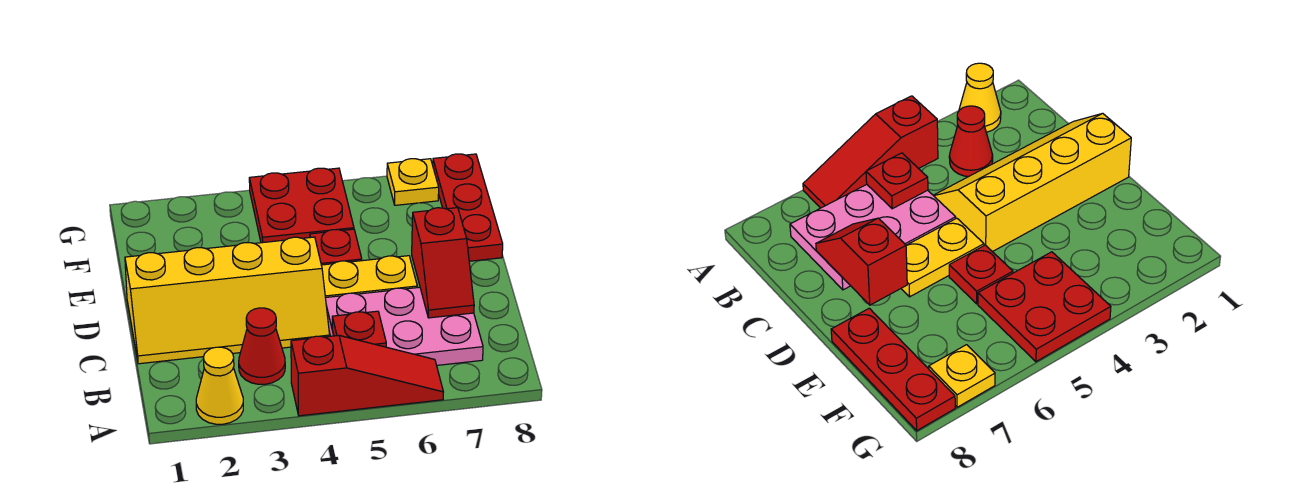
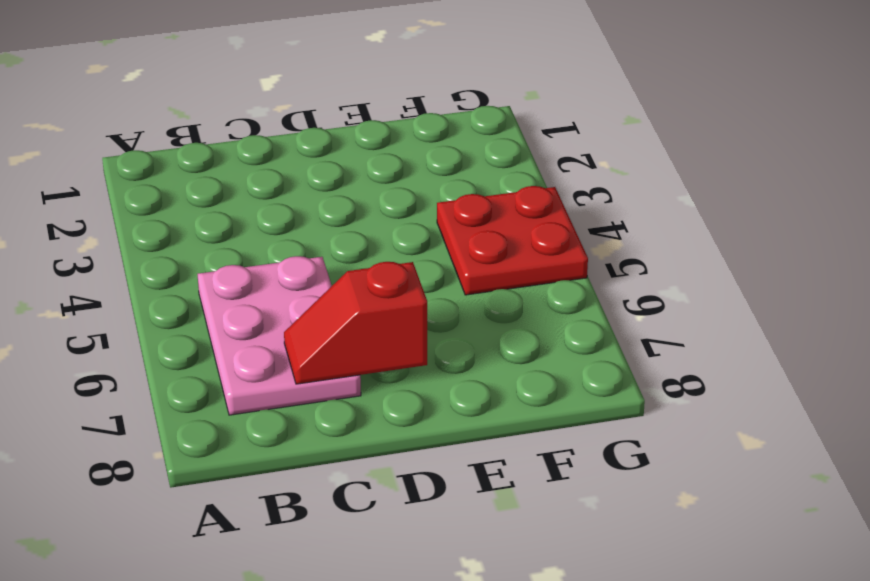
none -> yellow 1x1 cone [196,347,243,424]
none -> red 1x3 slope [291,335,443,416]
none -> red 1x1 cone [239,308,285,384]

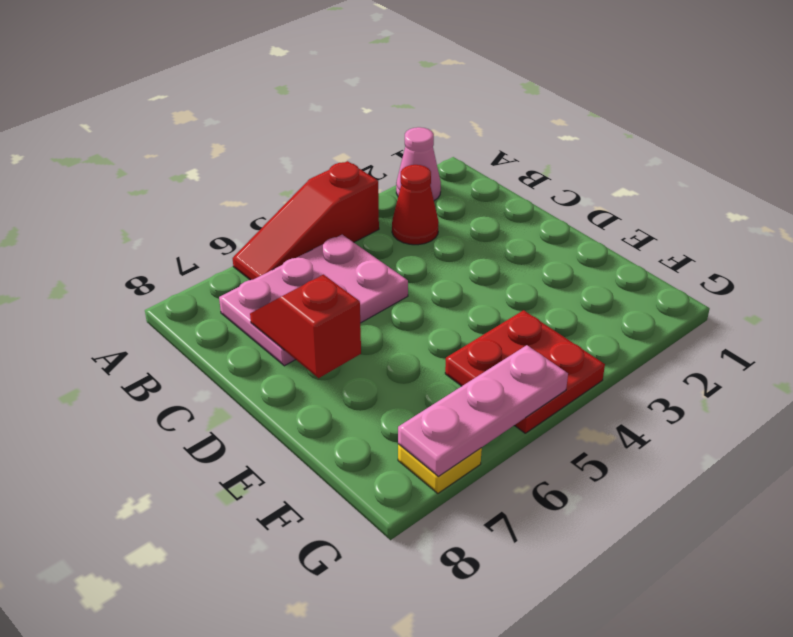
pink 1x1 cone [396,127,441,201] -> yellow 1x1 cone [196,347,243,424]
pink 1x3 plate [398,345,568,476] -> none
none -> yellow 2x4 slope [125,237,330,364]
none -> yellow 1x2 plate [321,256,417,298]
none -> red 1x1 plate [310,229,362,265]

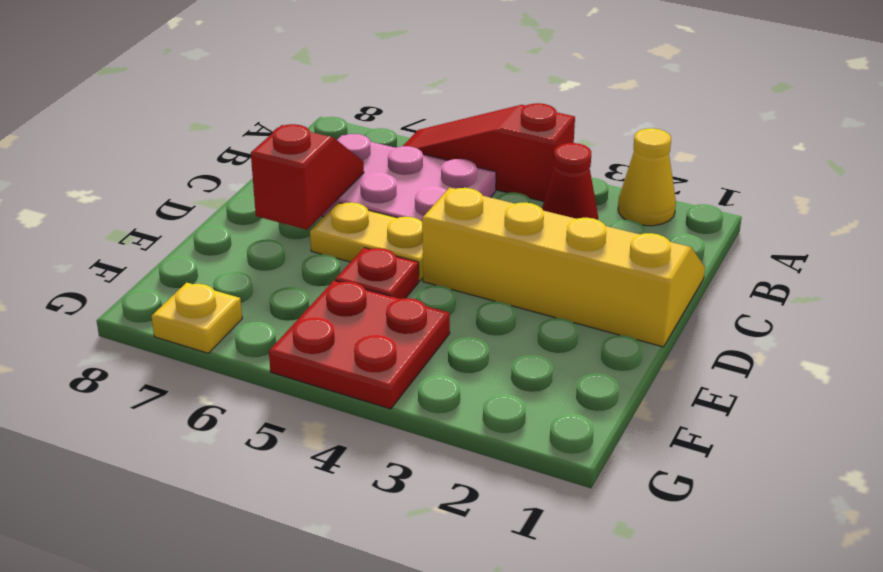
none -> red 1x3 plate [433,154,503,261]
none -> red 1x1 plate [332,311,386,347]

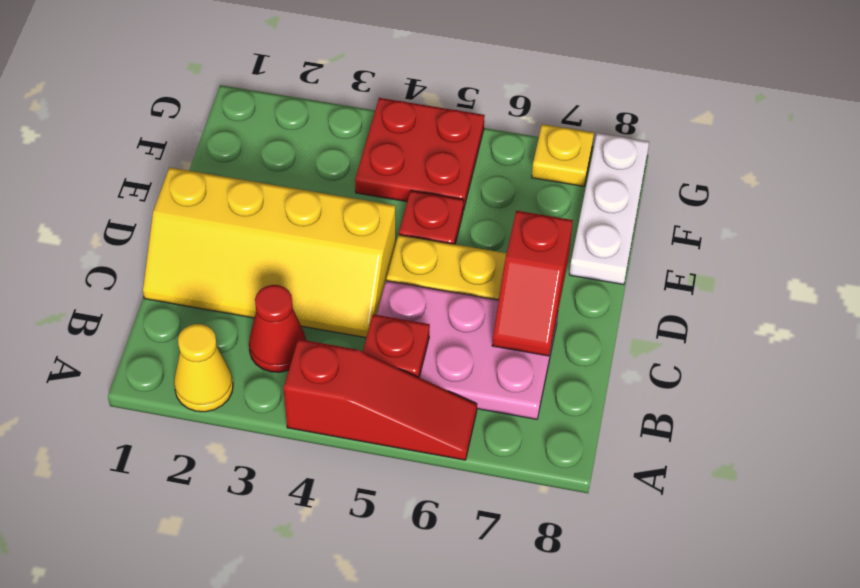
white 1x3 plate [569,133,649,285] -> red 1x3 plate [433,154,503,261]

